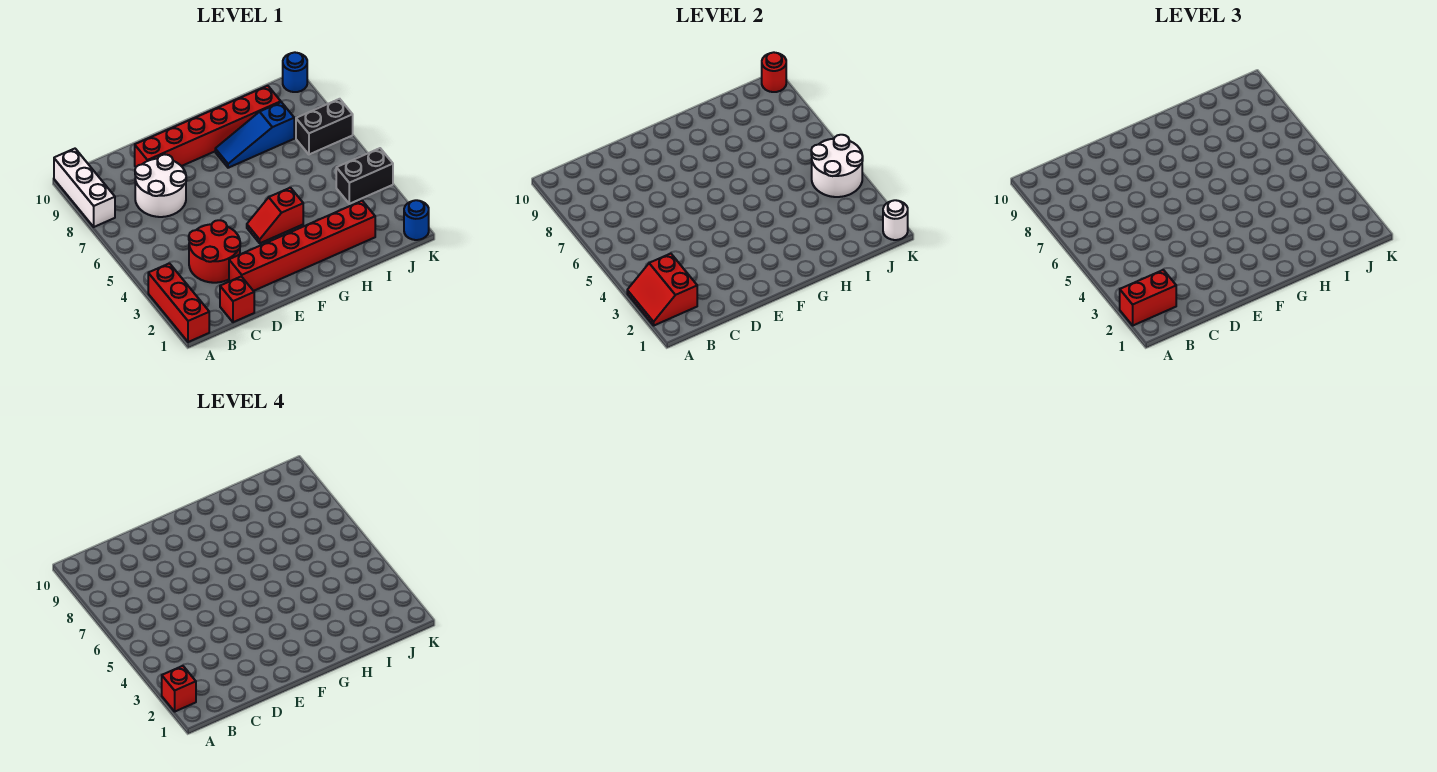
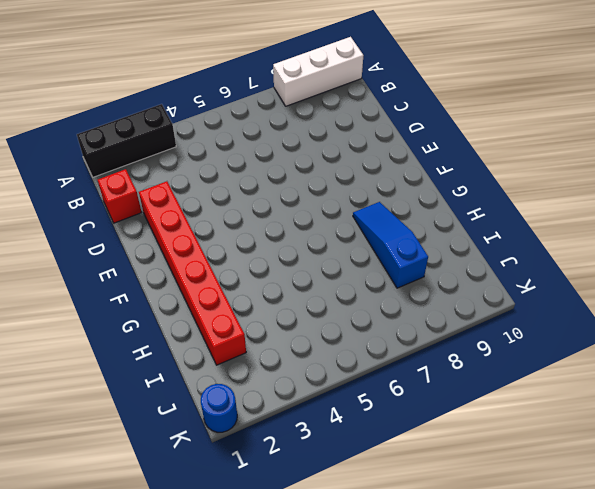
black 1x3 brick [77,104,176,177] -> red 1x3 brick [148,263,209,342]
none -> red 2x2 round brick [189,220,240,283]
none -> white 2x2 round brick [135,155,186,217]
none -> red 1x6 brick [135,86,281,167]

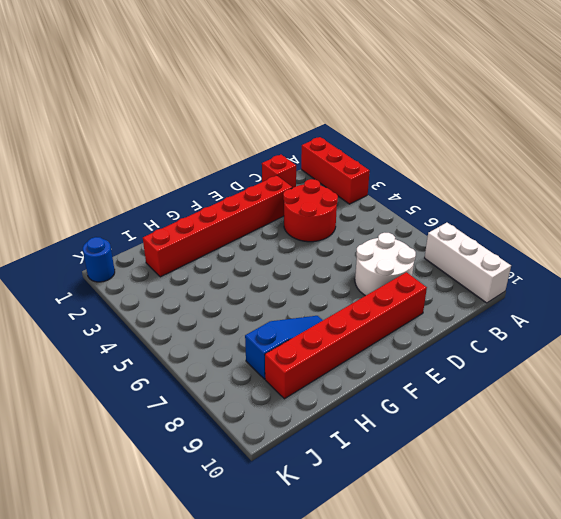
none -> red 1x2 slope [247,188,303,243]
none -> black 1x2 brick [336,148,393,204]
none -> black 1x2 brick [296,99,353,154]

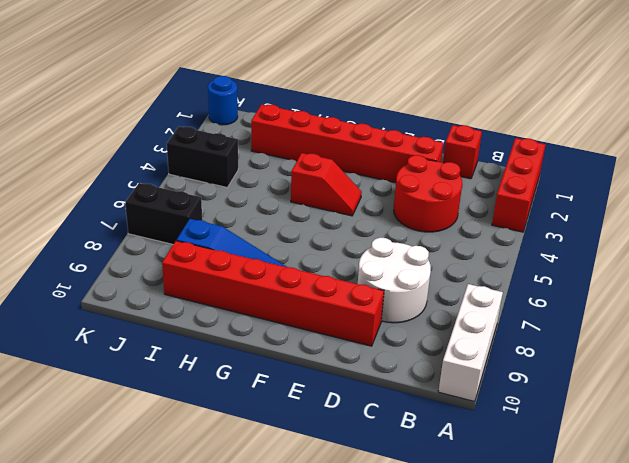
none -> blue 1x1 round brick [283,52,307,92]
none -> red 2x2 slope [627,254,697,325]
none -> white 2x2 round brick [811,135,863,197]

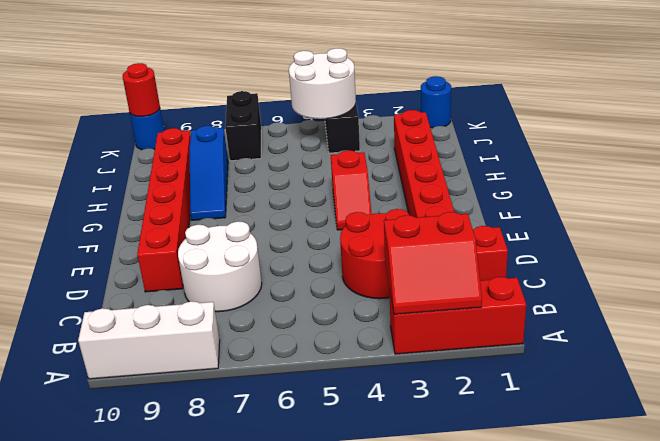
none -> white 1x1 round brick [883,200,908,240]
none -> red 1x2 brick [1120,270,1176,325]
none -> red 1x1 brick [162,666,196,711]

